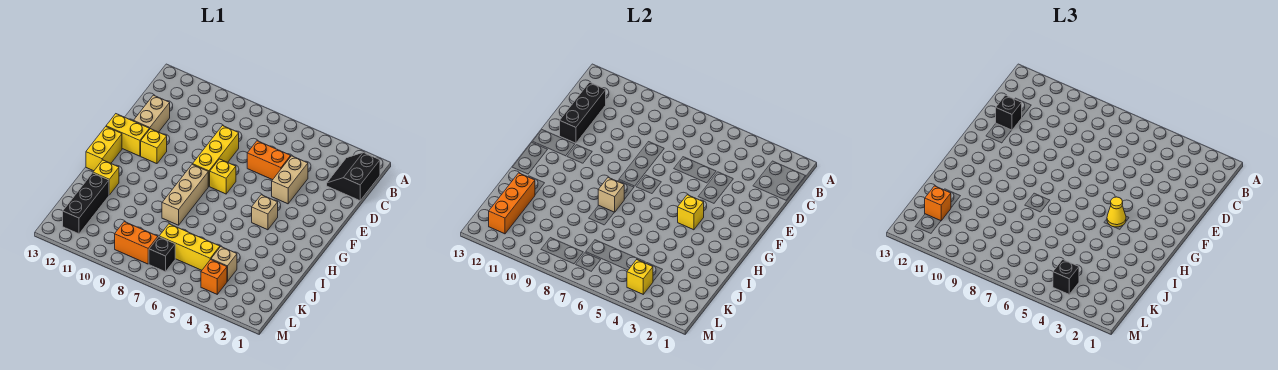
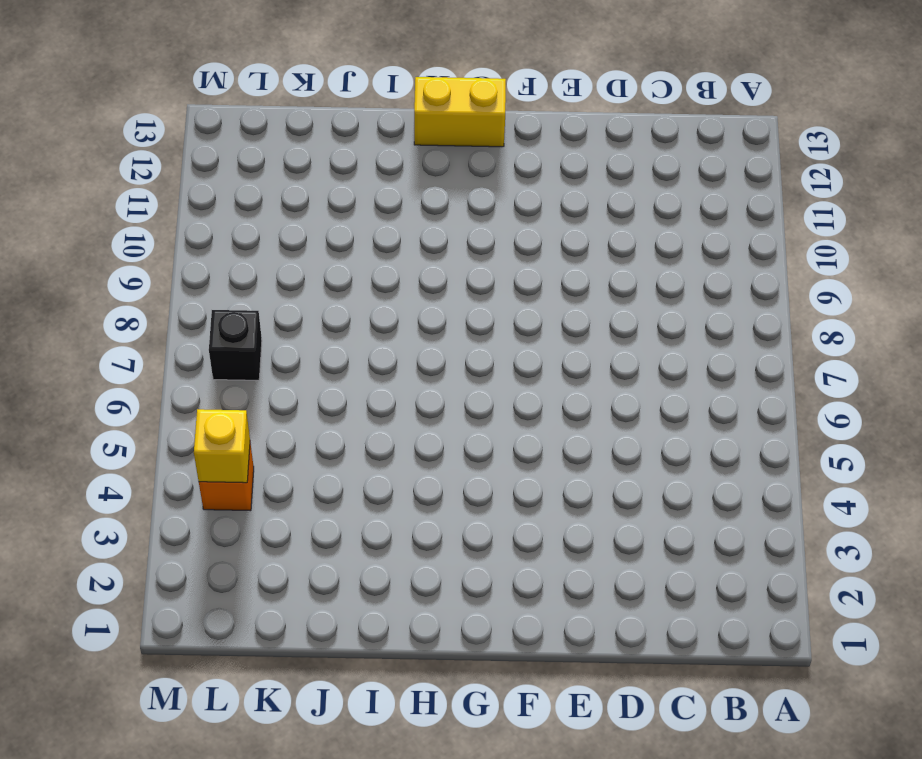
none -> black 2x2 slope [327,153,380,201]
none -> tan 1x2 brick [272,156,308,204]
none -> orange 1x2 brick [247,141,291,180]

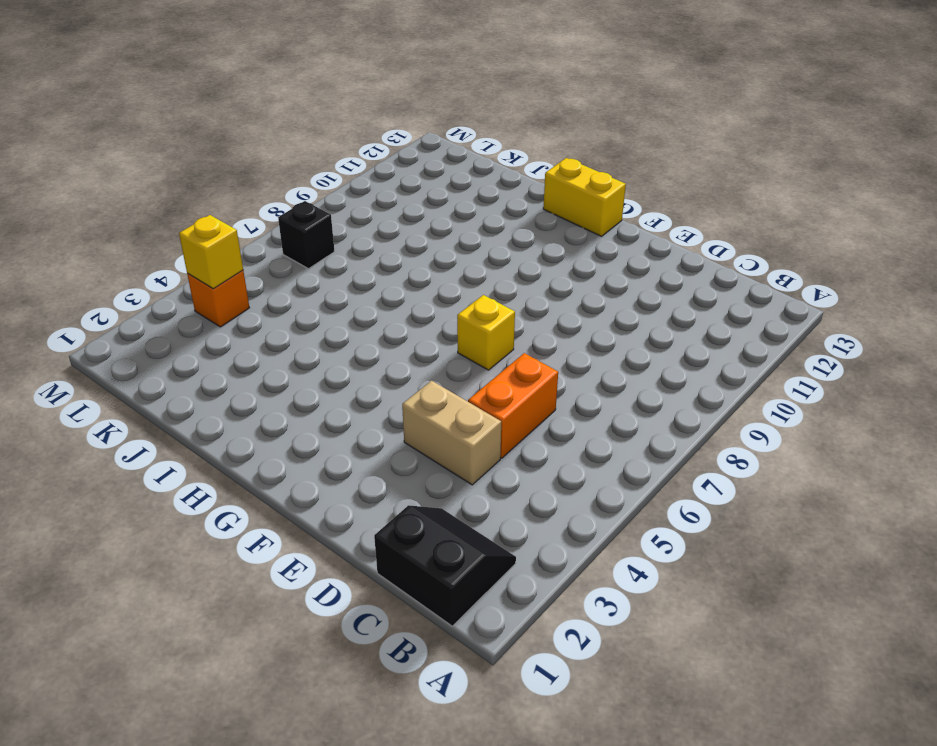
none -> yellow 1x3 brick [193,126,239,186]
none -> tan 1x2 brick [134,95,170,132]
none -> yellow 1x1 brick [141,129,167,164]

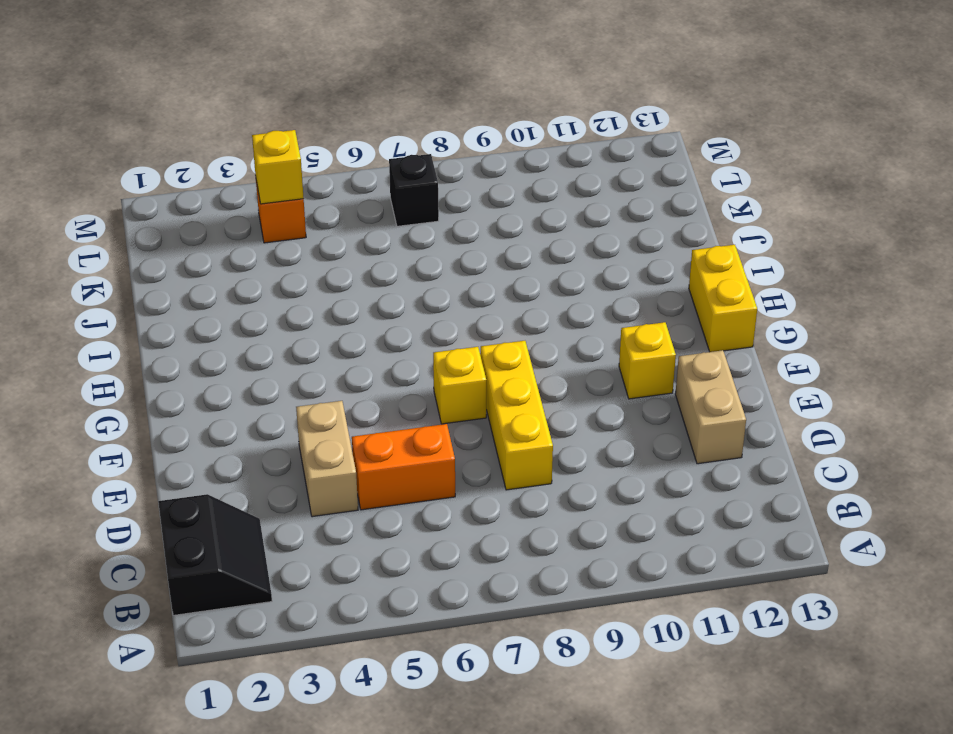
none -> yellow 1x2 brick [106,114,149,156]
none -> tan 1x1 brick [252,195,278,230]
none -> tan 1x3 brick [162,164,208,225]

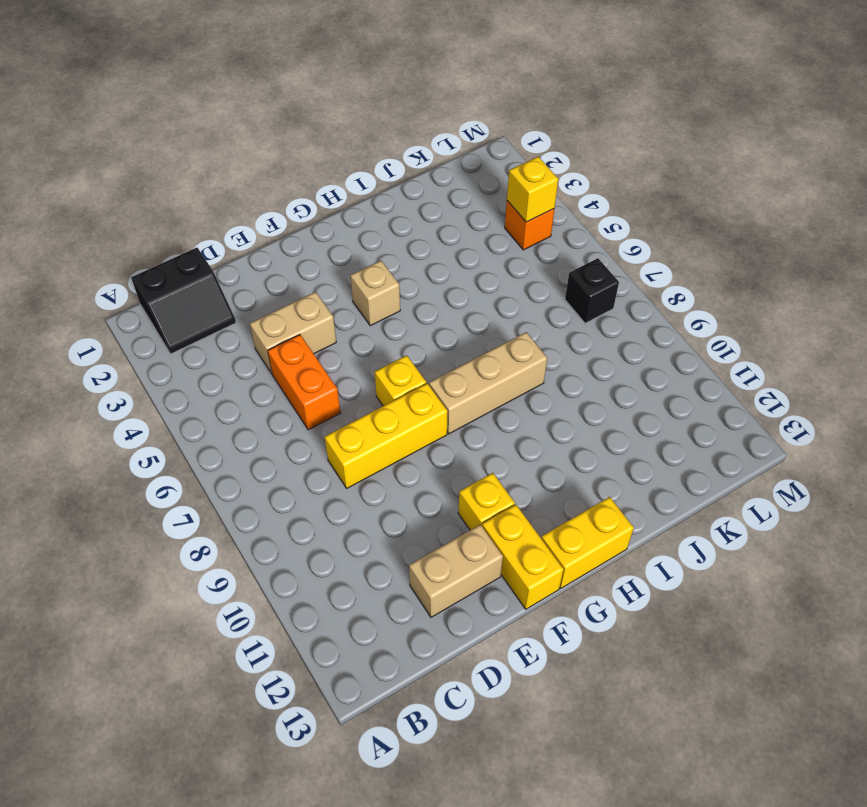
none -> yellow 1x1 brick [93,160,119,195]
none -> black 1x3 brick [63,173,109,234]
none -> tan 1x1 brick [211,247,237,282]

